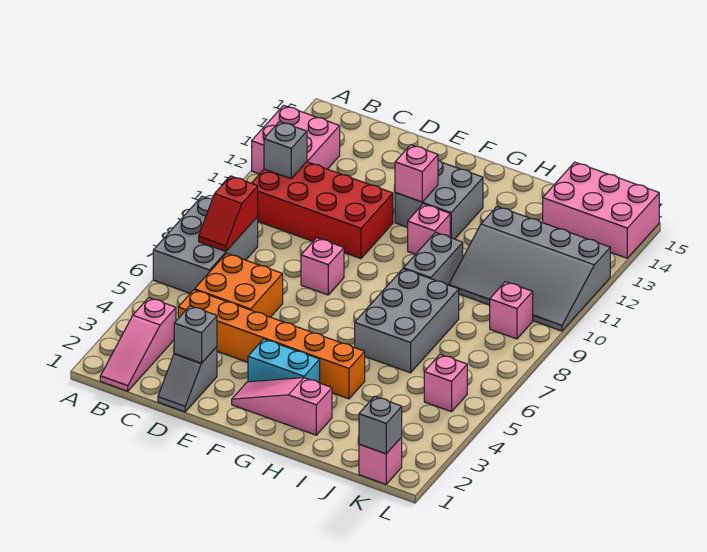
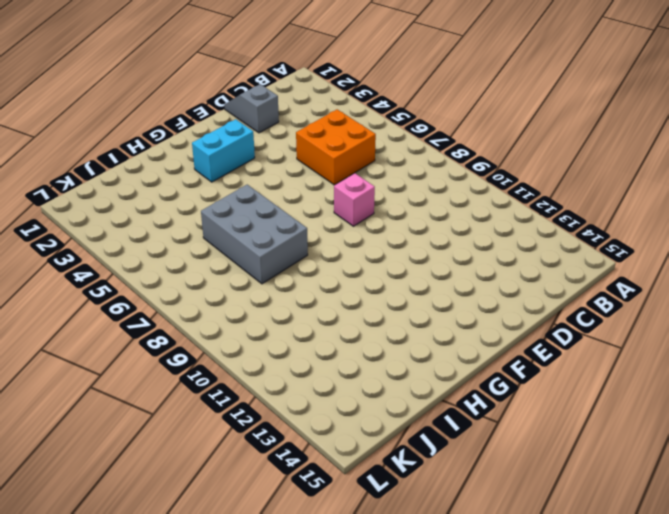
none -> grey 2x3 brick [153,196,258,293]
none -> pink 2x2 brick [252,105,340,174]
none -> pink 1x3 slope [100,298,176,391]

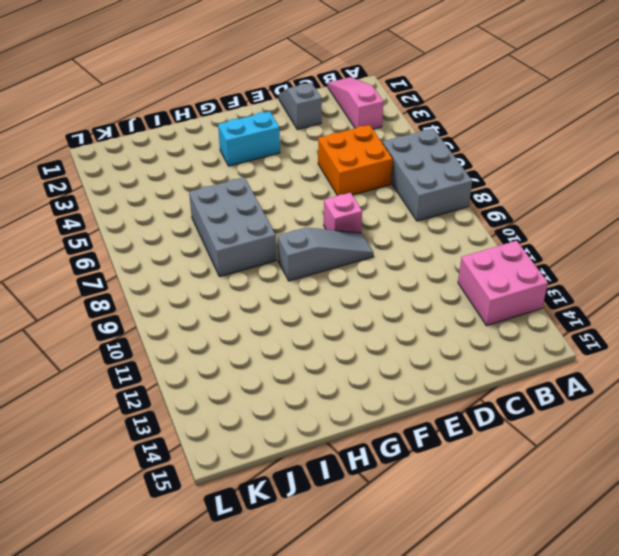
grey 1x3 slope [277,227,373,281] -> none
none -> red 2x4 brick [252,162,393,259]
none -> orange 1x6 brick [178,290,365,399]
none -> pink 1x3 slope [232,378,332,435]

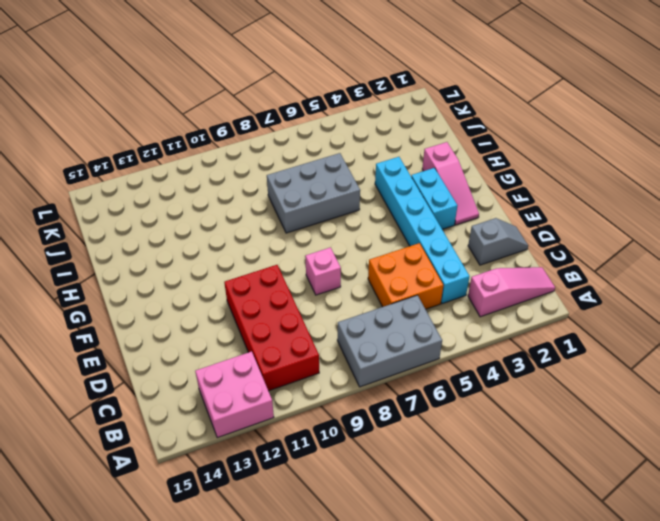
cyan 1x6 brick [375,157,470,304] -> orange 1x6 brick [178,290,365,399]
none -> grey 2x2 brick [395,160,483,239]
none -> pink 1x1 brick [408,204,450,254]
none -> grey 1x2 brick [404,232,463,285]

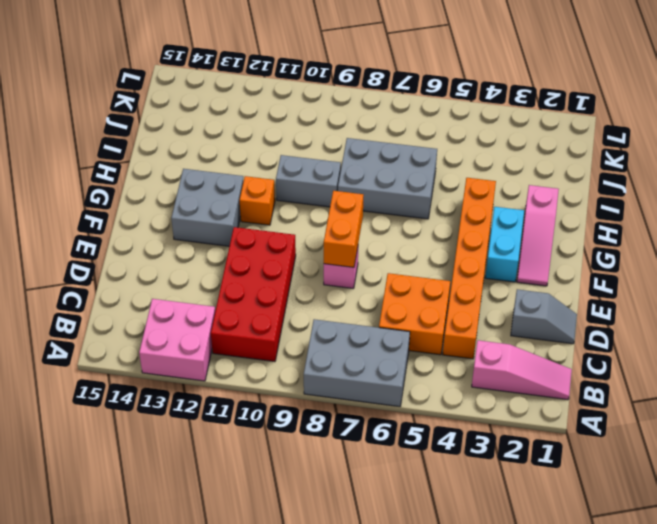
orange 1x2 brick [324,191,363,267] -> none
orange 1x1 brick [240,176,275,225] -> pink 1x1 brick [408,204,450,254]
none -> grey 3x4 slope [449,207,610,331]
none -> pink 2x3 brick [543,162,659,258]
none -> pink 1x1 brick [359,437,402,484]

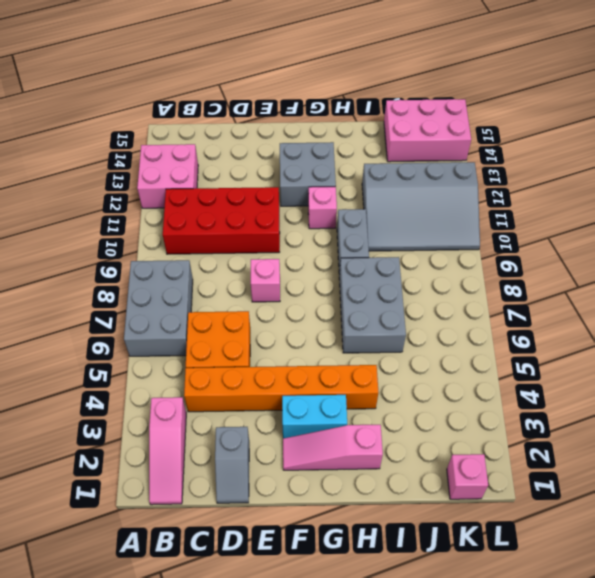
none -> pink 1x1 brick [424,355,467,412]
none -> pink 1x1 brick [490,282,533,339]
none -> red 1x2 slope [199,176,258,251]

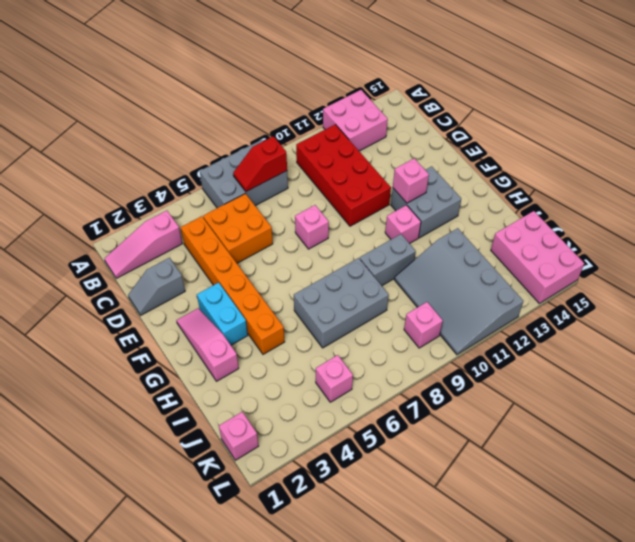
none -> grey 1x1 brick [264,121,307,179]
none -> grey 1x1 brick [174,306,217,363]
none -> grey 1x1 brick [359,396,402,454]

